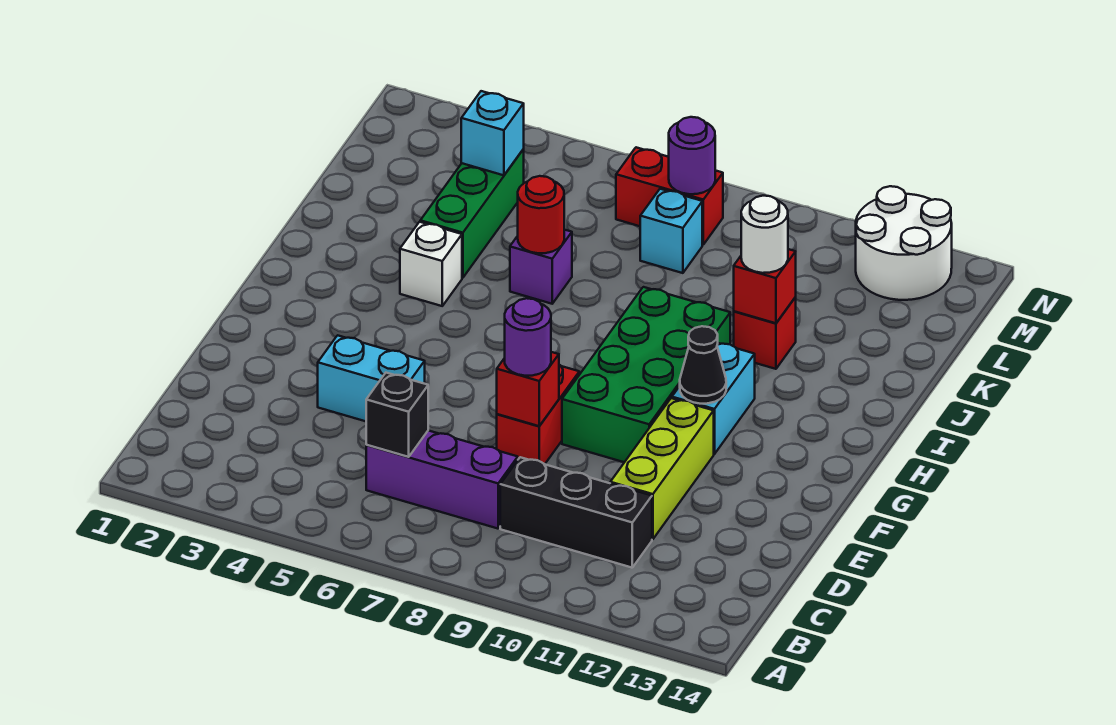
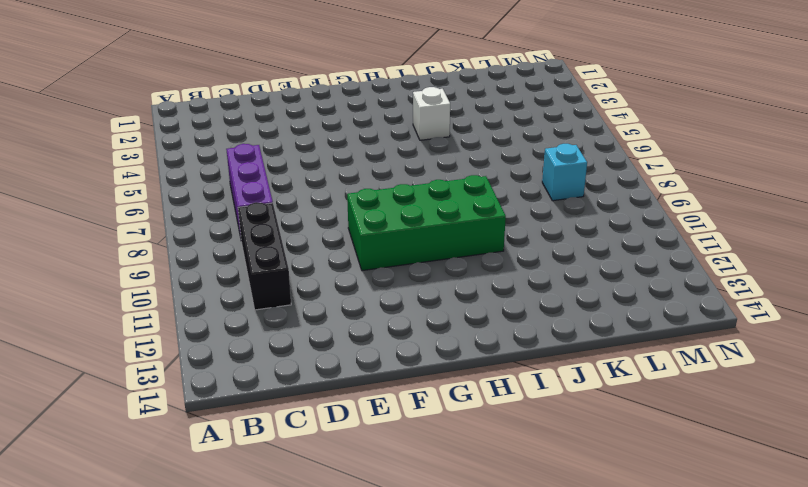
none -> lime 1x3 brick [610,398,714,539]
none -> cyan 1x2 brick [318,335,425,421]
none -> red 1x2 brick [497,365,579,464]

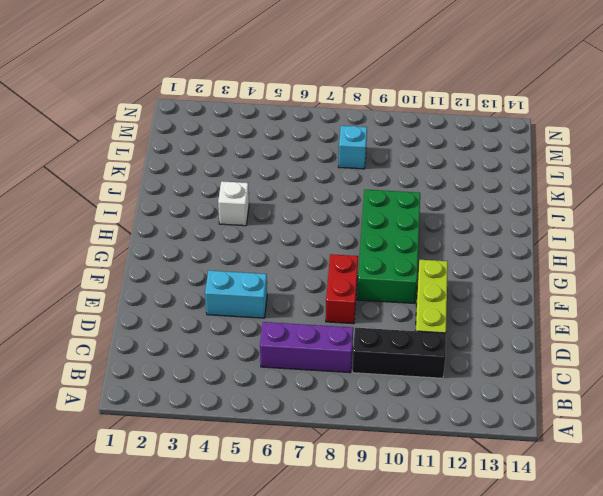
none -> cyan 1x2 brick [672,343,755,454]
none -> green 1x3 brick [420,149,524,278]
none -> purple 1x1 brick [510,230,572,304]

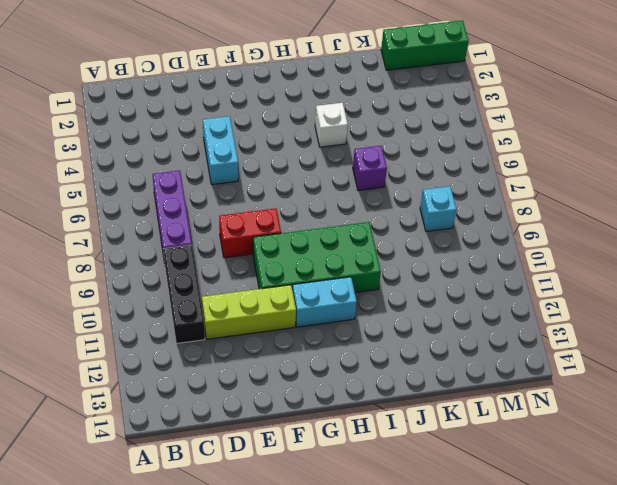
green 1x3 brick [381,20,469,70] -> green 1x3 brick moved to [420,149,524,278]
none -> red 1x1 brick [734,297,796,369]
none -> red 1x2 brick [616,147,723,245]
none -> white 2x2 round brick [856,186,952,300]

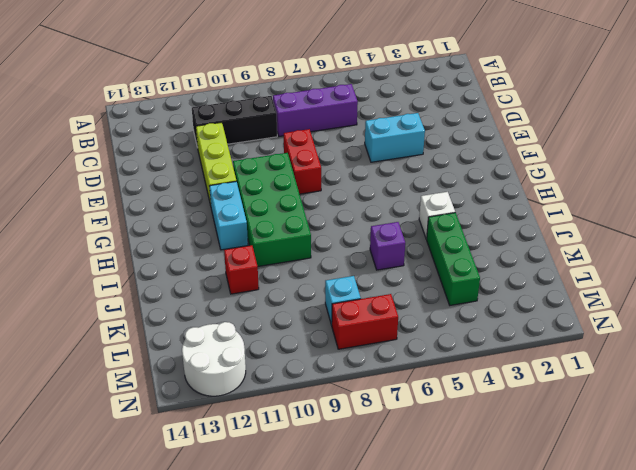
none -> black 1x1 brick [366,373,428,457]
none -> red 1x1 brick [497,352,559,426]
none -> black 1x1 cone [680,326,726,404]

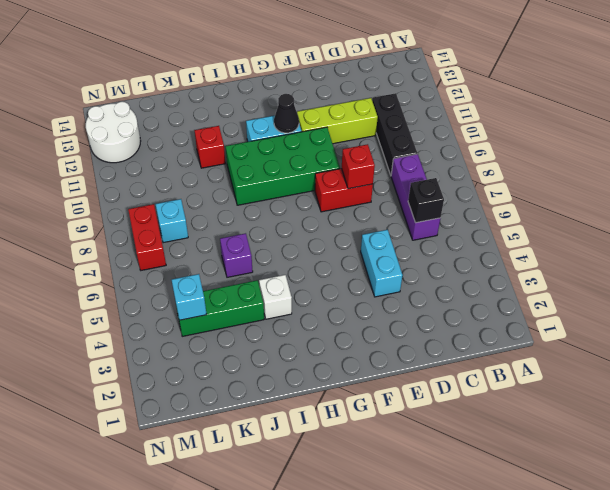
none -> red 1x1 round brick [518,176,564,253]
none -> red 1x1 brick [734,249,796,323]
none -> purple 1x1 round brick [669,117,715,194]

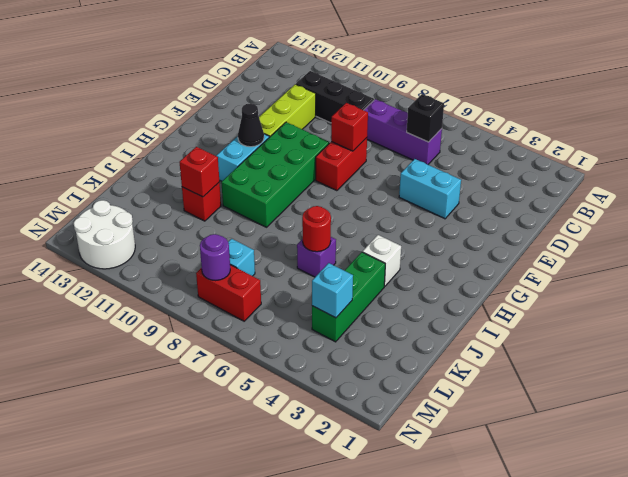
none -> purple 1x1 round brick [505,298,551,376]
none -> white 1x1 round brick [741,196,788,273]

